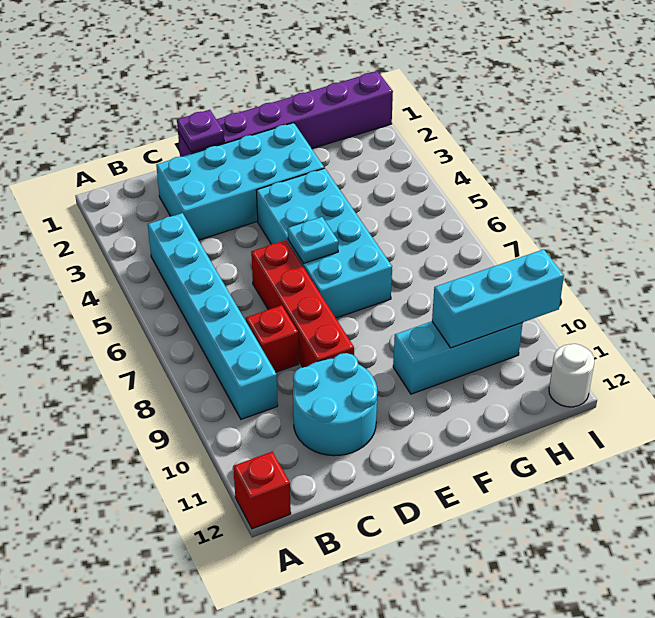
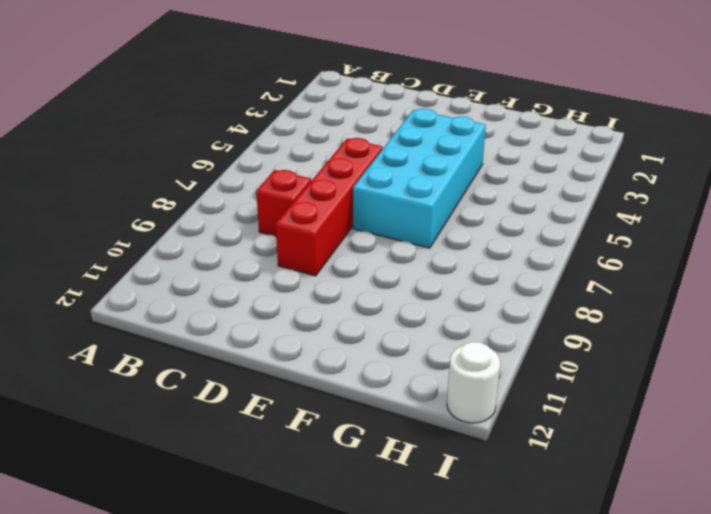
none -> red 1x1 brick [233,452,291,529]
none -> cyan 1x6 brick [148,213,278,419]
none -> cyan 2x4 brick [156,123,324,240]

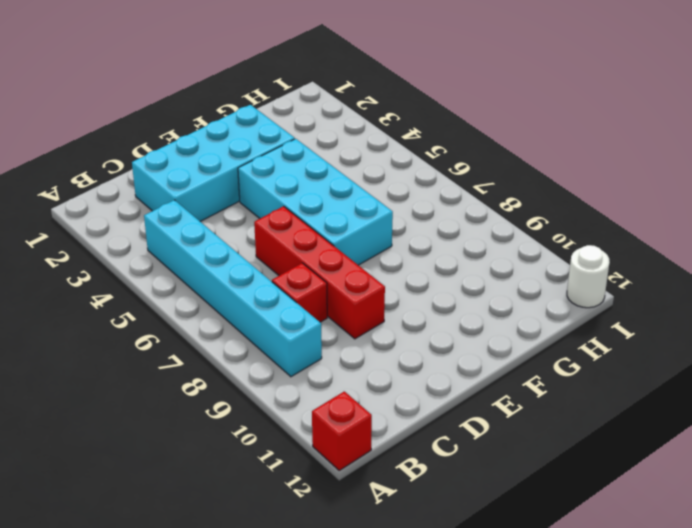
none -> cyan 2x2 round brick [293,353,377,456]
none -> purple 1x6 brick [178,71,393,157]
none -> cyan 1x3 brick [393,322,523,394]

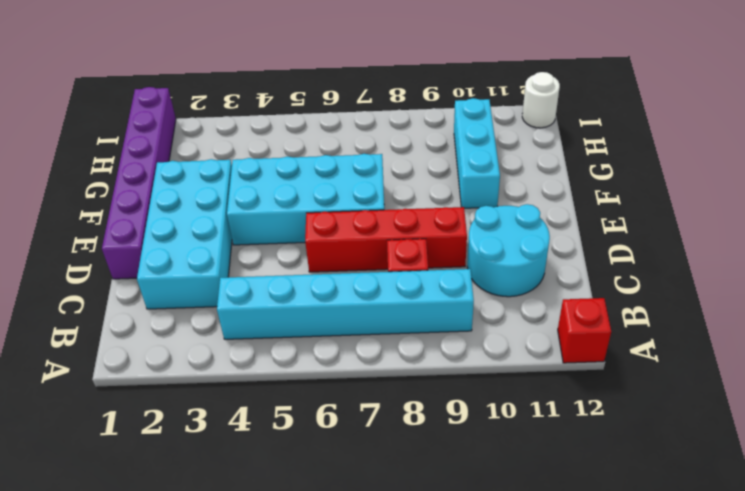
none -> purple 1x1 plate [177,110,224,152]
none -> cyan 1x1 plate [288,217,338,263]
none -> cyan 1x3 brick [432,249,564,348]

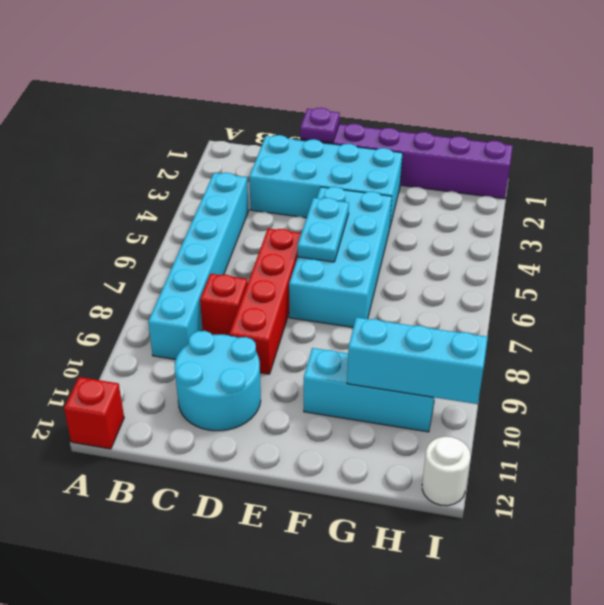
cyan 1x2 plate [298,198,349,262] -> cyan 1x1 plate [288,217,338,263]

